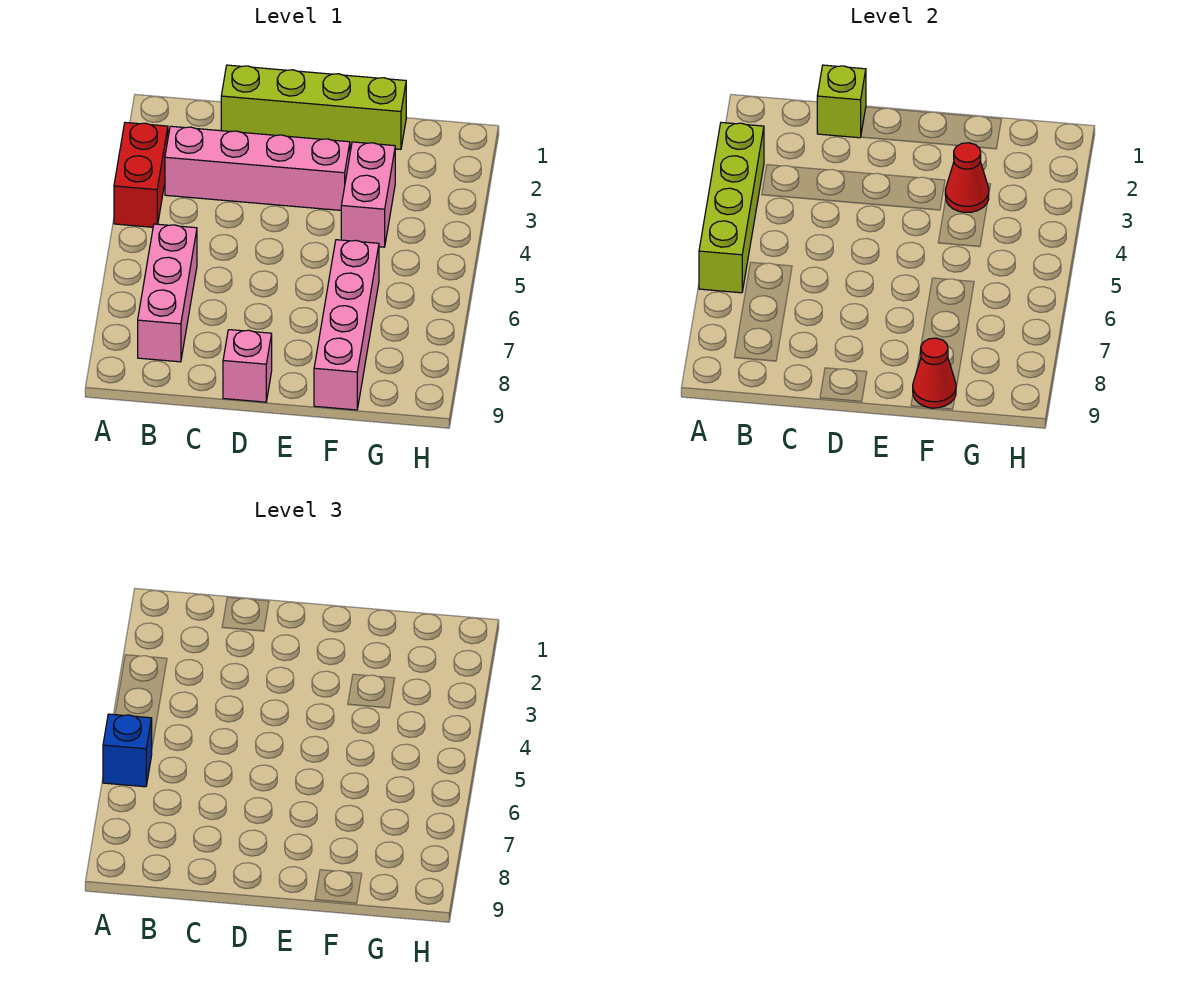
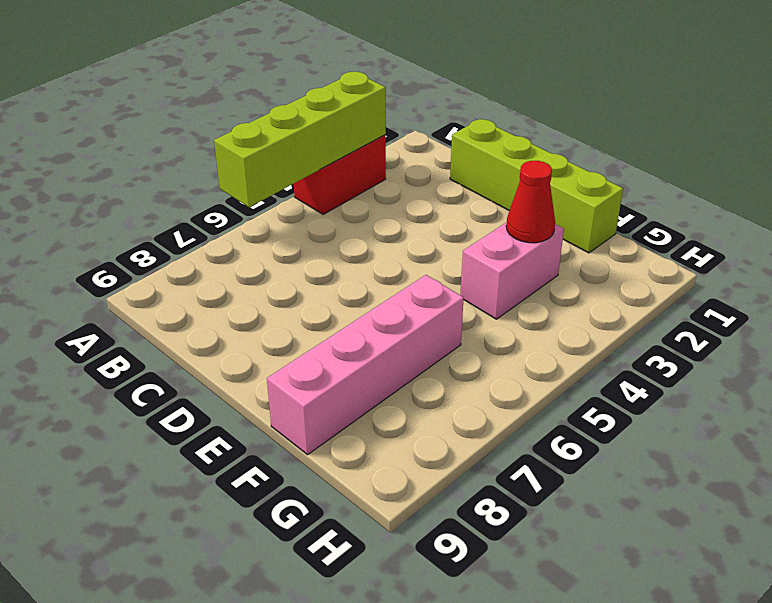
none -> pink 1x4 brick [165,126,350,210]
none -> pink 1x3 brick [138,224,197,362]
none -> pink 1x1 brick [223,330,272,402]

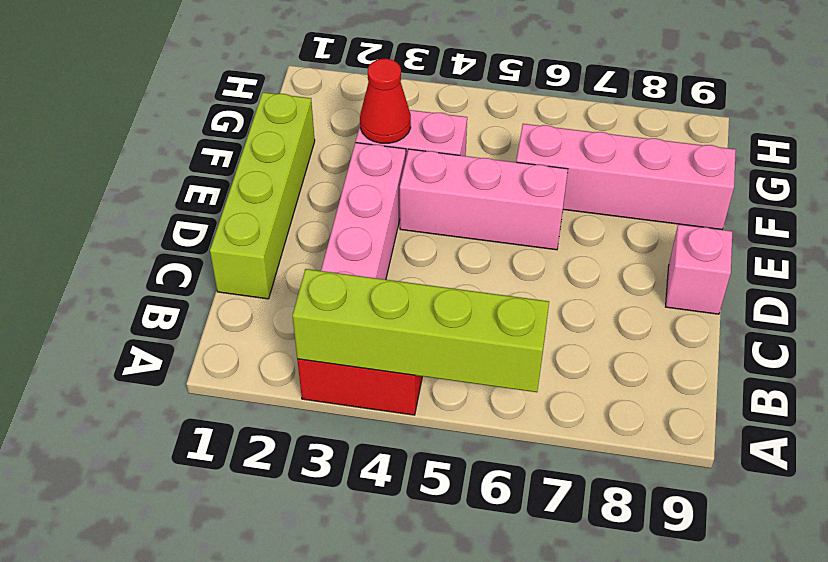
pink 1x3 brick [400,149,568,250] -> pink 1x3 brick moved to [138,224,197,362]
none -> lime 1x1 brick [817,65,866,138]
none -> red 1x1 cone [913,338,956,408]
none -> blue 1x1 brick [103,714,152,787]

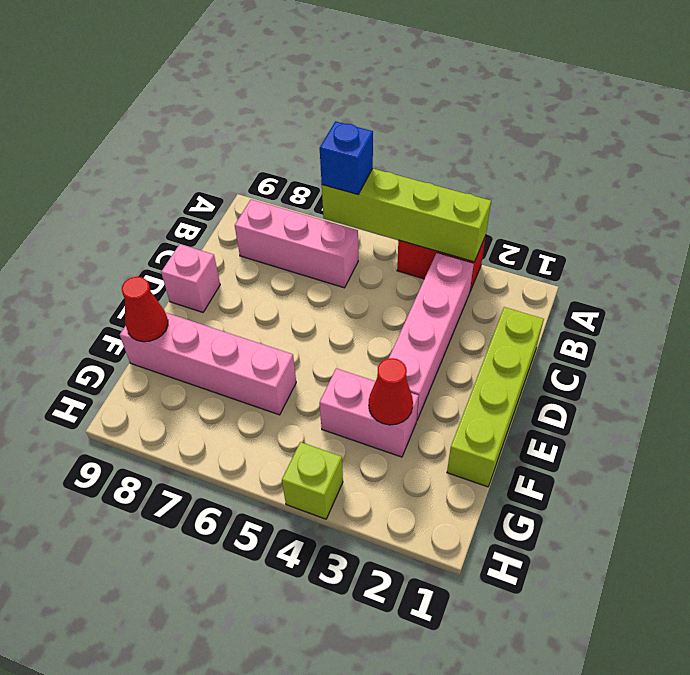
lime 1x1 brick [282,442,343,519] -> lime 1x1 brick moved to [817,65,866,138]

